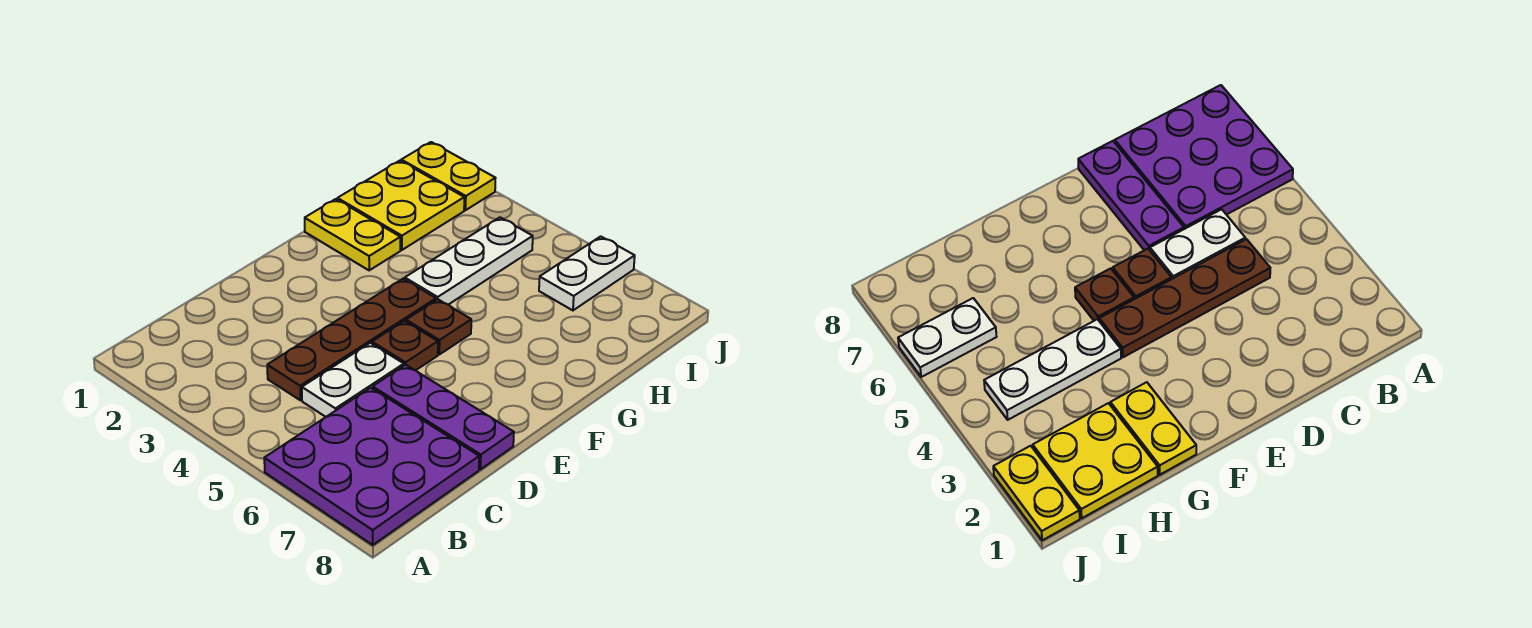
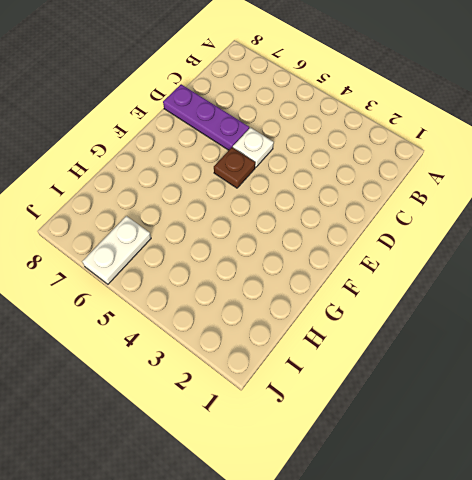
white 1x1 plate [233,128,274,168] -> white 1x2 plate [302,343,404,417]
none -> purple 3x3 plate [264,388,479,545]
none -> brown 1x4 plate [267,279,436,400]

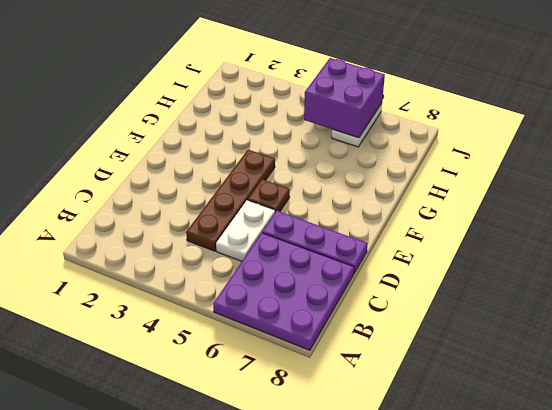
purple 2x2 brick [304,58,385,138] -> none
none -> brown 1x1 plate [406,299,471,354]
none -> yellow 1x2 plate [305,199,400,270]

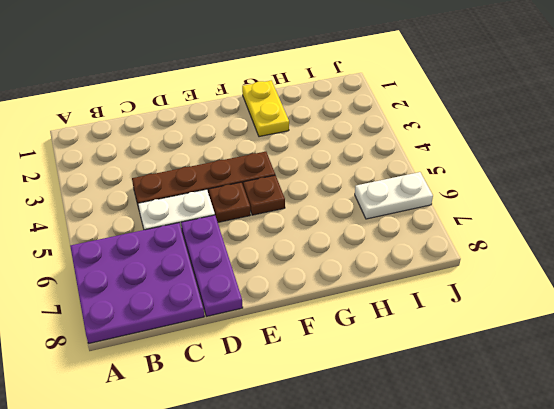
none -> white 1x3 plate [405,217,533,305]
none -> yellow 2x2 plate [337,161,464,250]

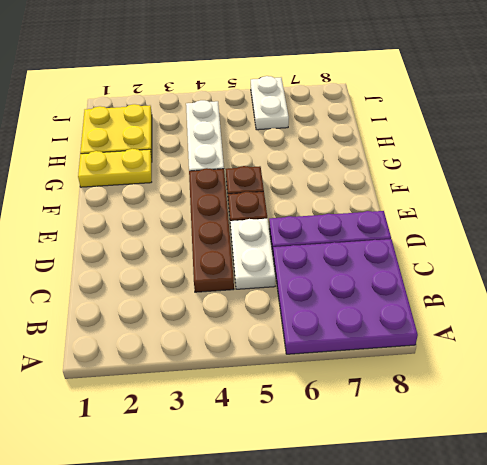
none -> yellow 1x2 plate [401,142,495,210]

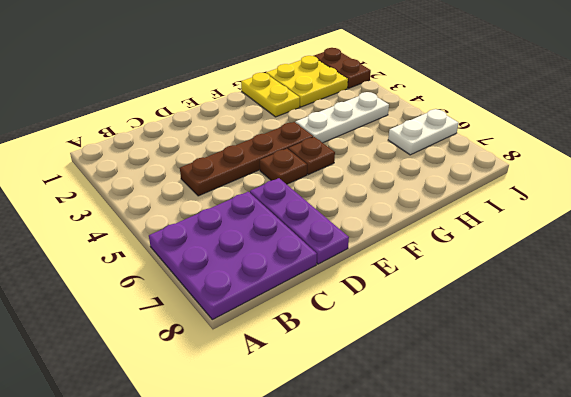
brown 1x2 plate [314,48,371,88] -> yellow 1x2 plate [401,142,495,210]
none -> white 1x2 plate [302,343,404,417]

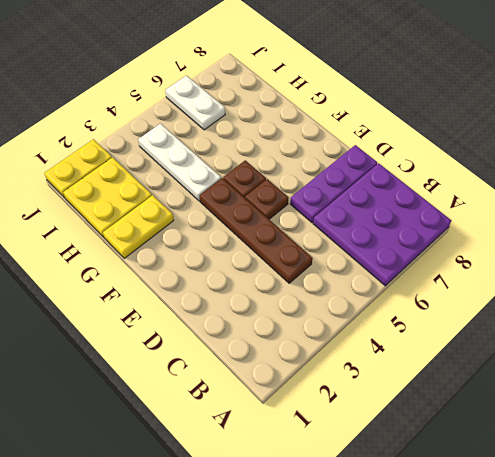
none -> white 1x2 plate [302,343,404,417]

